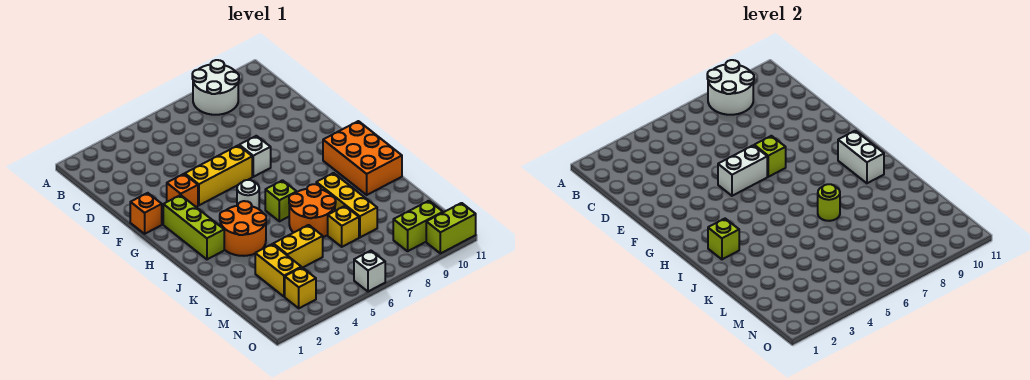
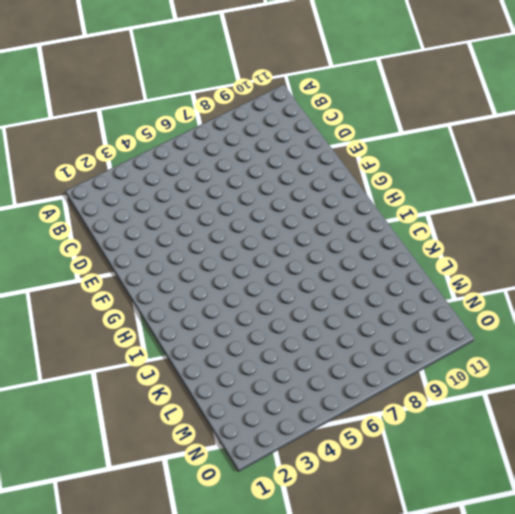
none -> white 2x2 round brick [192,60,239,115]
none -> orange 1x1 brick [130,193,162,234]
none -> orange 1x1 brick [167,174,198,207]

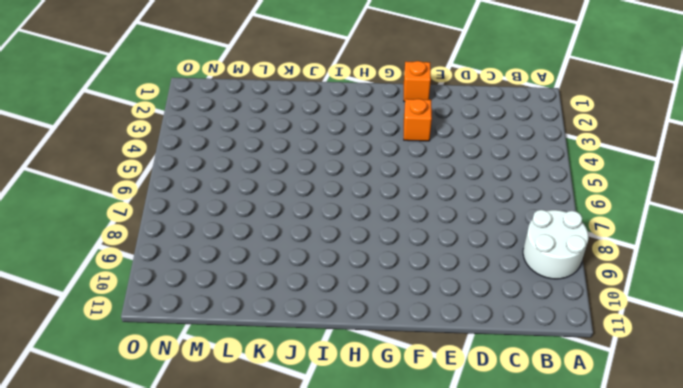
none -> yellow 1x3 brick [185,145,252,205]
none -> white 1x1 brick [239,136,271,177]
none -> lime 1x3 brick [163,195,224,259]

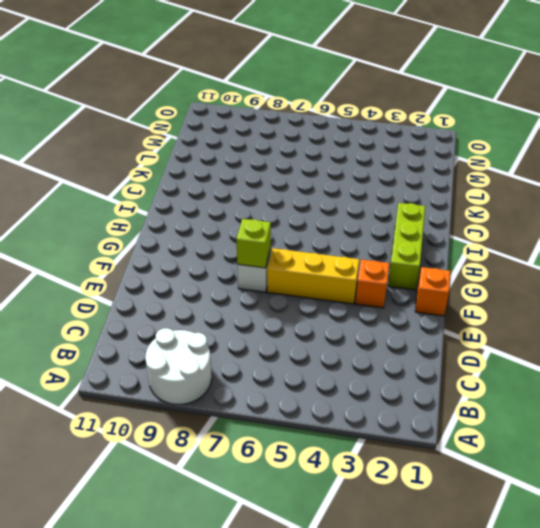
none -> white 1x1 round brick [237,180,259,209]
none -> orange 2x3 brick [323,121,402,195]
none -> orange 2x2 round brick [220,201,266,256]

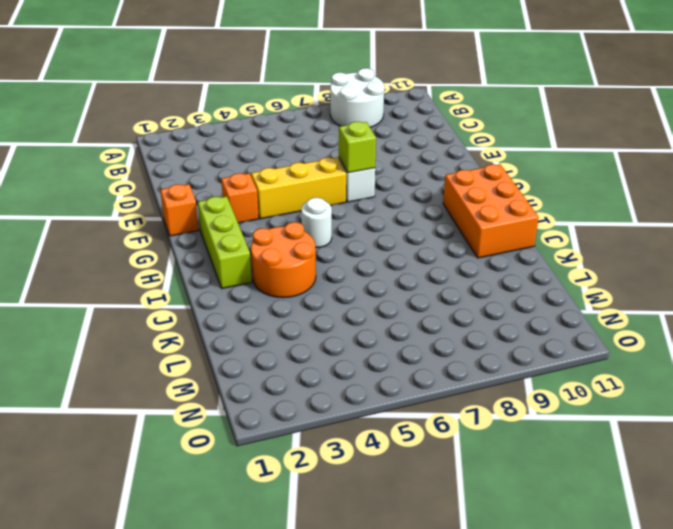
none -> lime 1x1 brick [265,180,296,221]
none -> orange 2x2 round brick [289,184,336,237]
none -> yellow 1x3 brick [316,173,377,237]

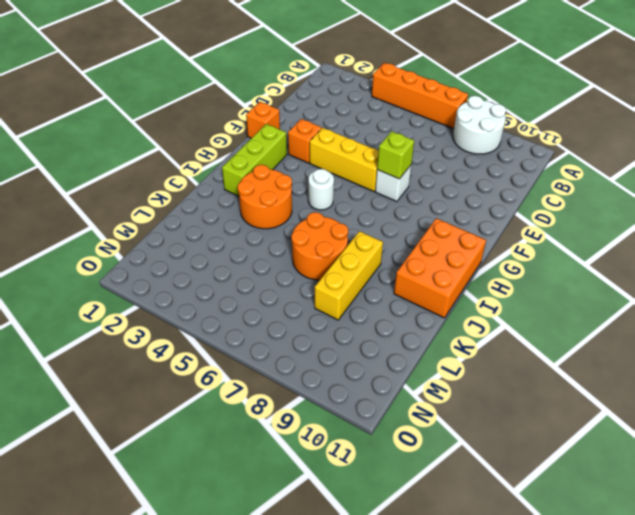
orange 1x4 brick [372,63,468,129] -> none
none -> lime 1x1 brick [265,180,296,221]
none -> yellow 1x2 brick [255,244,301,297]
none -> yellow 1x2 brick [273,225,323,268]

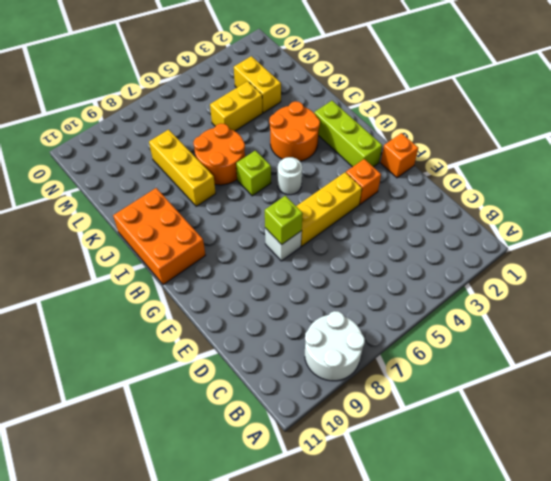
none -> yellow 1x1 brick [328,206,359,247]
none -> yellow 1x1 brick [285,267,316,308]
none -> lime 1x2 brick [393,201,443,251]

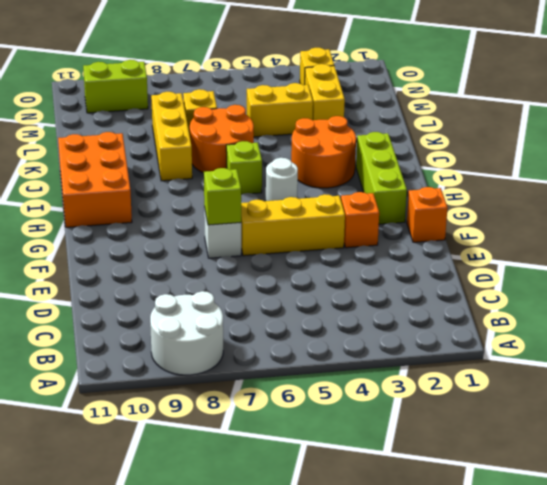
none -> white 1x1 brick [354,251,385,291]
none -> lime 1x2 brick [426,203,476,253]
none -> white 2x2 round brick [707,60,754,115]

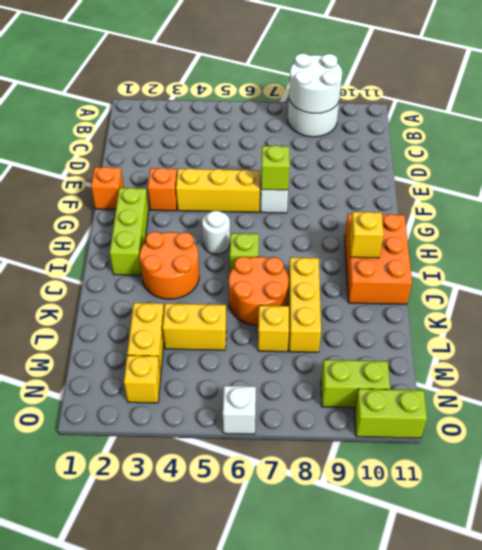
yellow 1x1 brick [349,212,384,258] -> white 1x2 brick [838,131,884,183]
none -> white 1x2 brick [718,145,767,196]
none -> lime 1x1 brick [708,219,739,259]
none -> lime 1x1 round brick [818,184,840,221]

